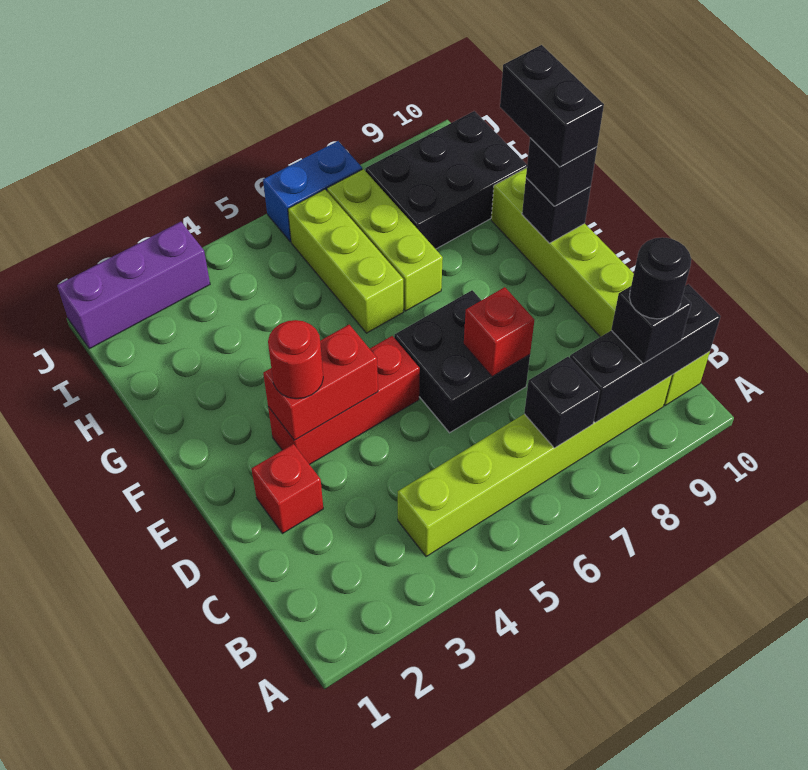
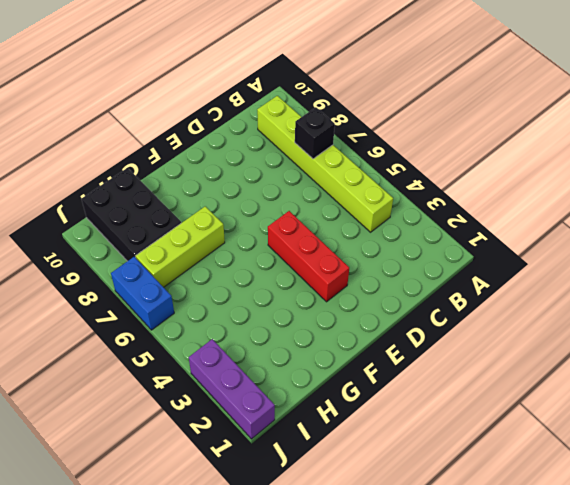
none -> lime 1x6 brick [491,168,710,406]
none -> red 1x1 brick [251,444,323,534]
none -> black 2x2 brick [394,290,530,433]

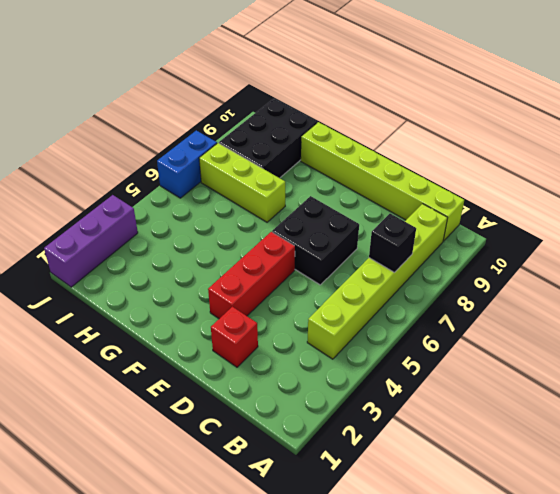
none -> lime 1x3 brick [288,189,403,333]
none -> black 1x3 brick [570,284,721,423]
none -> red 1x1 brick [464,287,534,377]

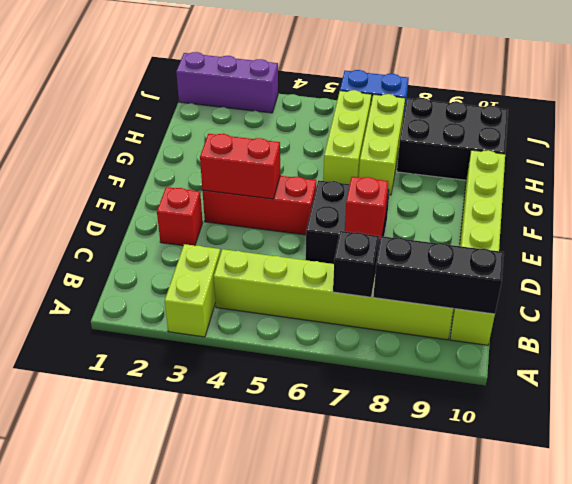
lime 1x2 brick [165,244,221,337] -> none
none -> black 1x1 brick [522,178,591,243]
none -> black 1x1 brick [611,286,691,364]
none -> red 1x1 round brick [268,320,323,399]

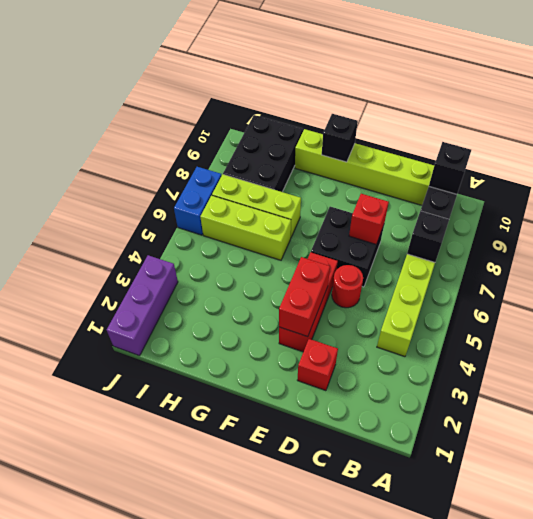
red 1x1 round brick [332,265,363,308] -> red 1x1 round brick moved to [268,320,323,399]
none -> black 1x1 brick [526,138,597,206]
none -> black 1x1 round brick [629,237,691,319]
none -> black 1x2 brick [500,45,604,167]

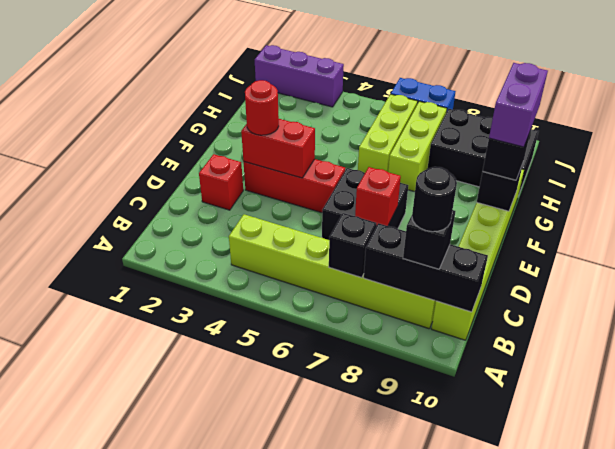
purple 1x2 brick [489,63,548,147] -> black 1x2 brick [500,45,604,167]

